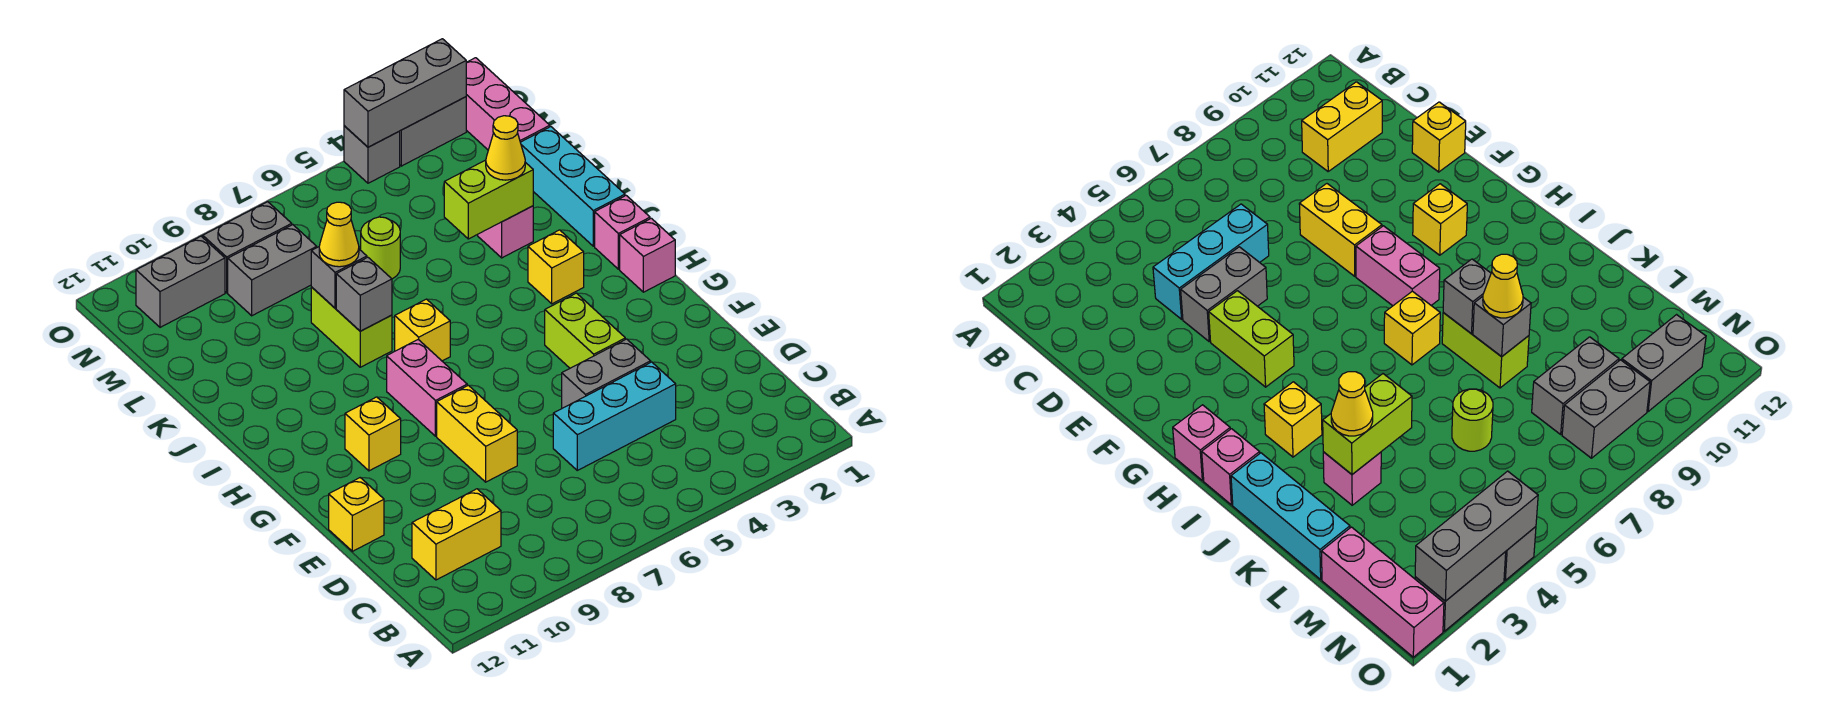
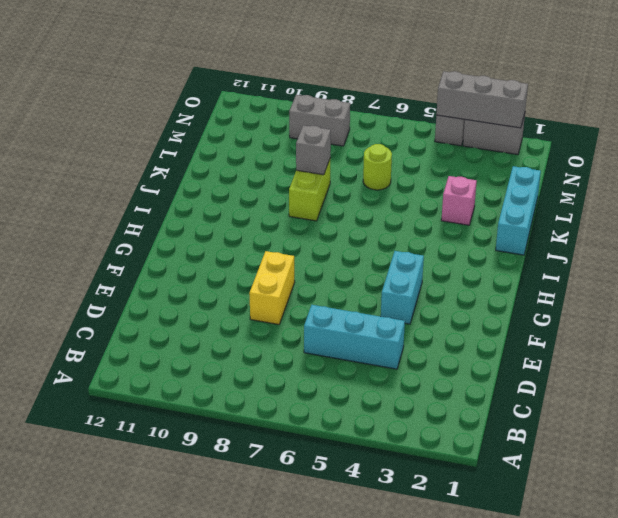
cyan 1x2 brick [381,251,424,324] -> lime 1x2 brick [545,293,625,368]
none -> yellow 1x2 brick [412,489,501,580]
none -> grey 1x2 brick [562,339,651,408]
none -> yellow 1x1 brick [329,478,384,551]

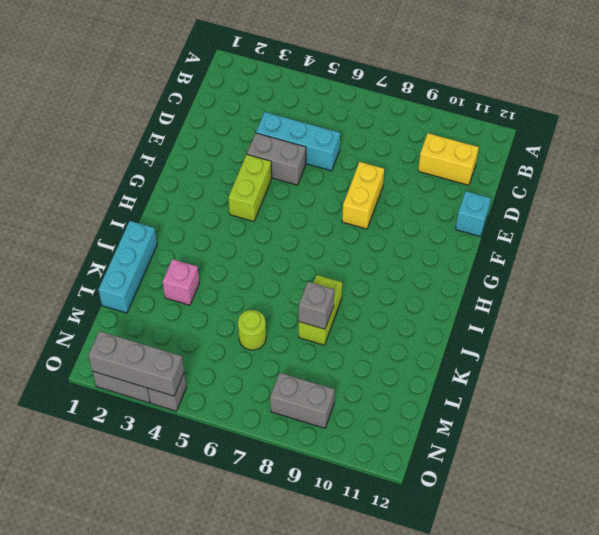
cyan 1x1 brick [456,191,491,237] -> yellow 1x1 brick [329,478,384,551]
none -> pink 1x2 brick [387,340,467,436]
none -> yellow 1x1 brick [345,397,401,471]
none -> pink 1x1 brick [620,218,675,292]

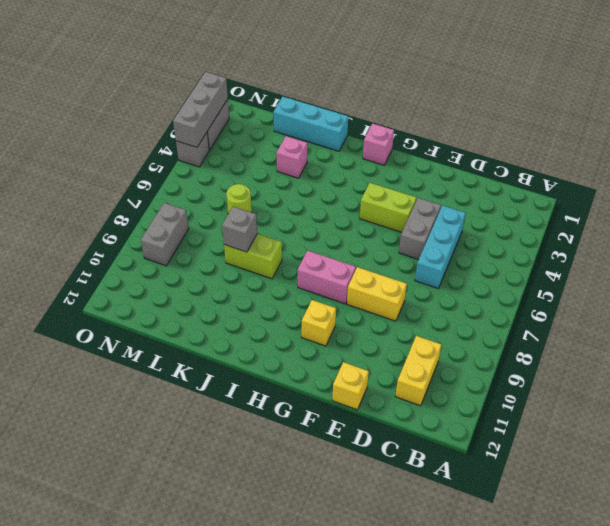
none -> pink 1x1 brick [595,196,650,269]
none -> yellow 1x1 brick [528,230,584,304]
none -> yellow 1x1 brick [395,299,450,361]

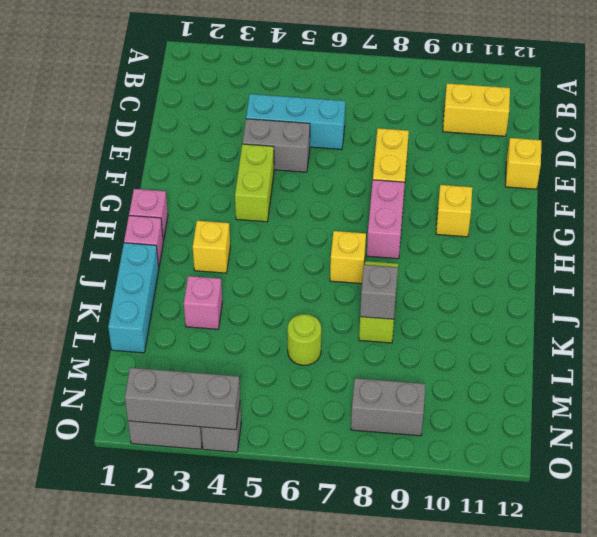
none -> pink 1x3 brick [466,58,550,150]
none -> grey 1x2 brick [228,225,317,316]
none -> grey 1x2 brick [136,236,225,327]

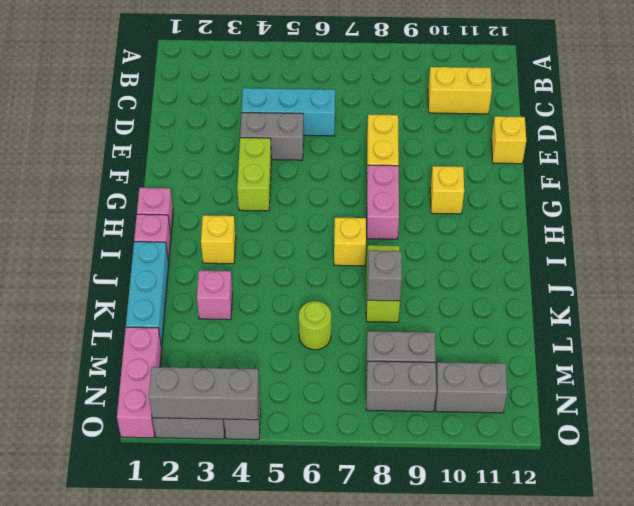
none -> grey 1x1 brick [336,257,392,331]
none -> lime 1x2 brick [444,160,533,239]
none -> yellow 1x1 cone [486,116,525,180]

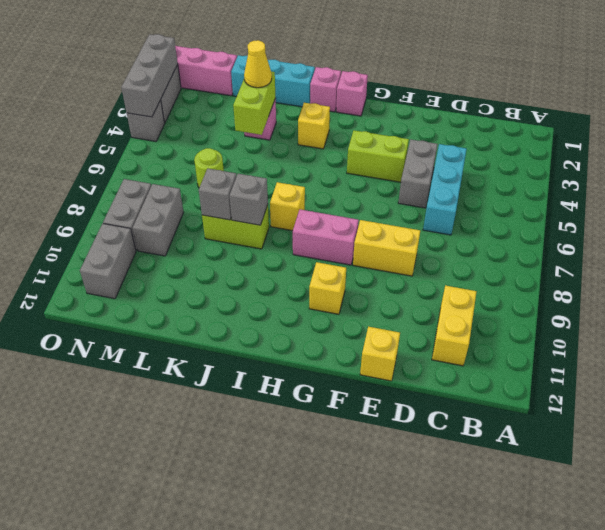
none -> yellow 1x1 cone [319,202,359,267]

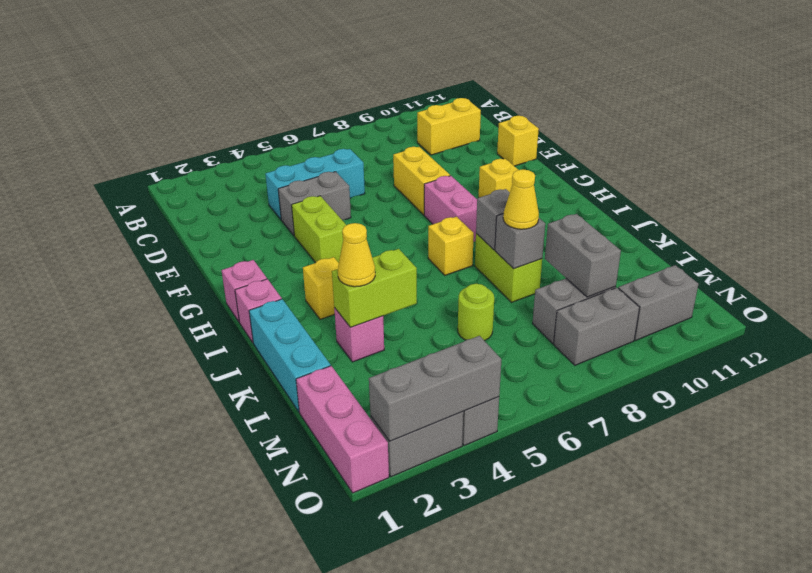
grey 1x2 brick [545,214,621,297] -> none

